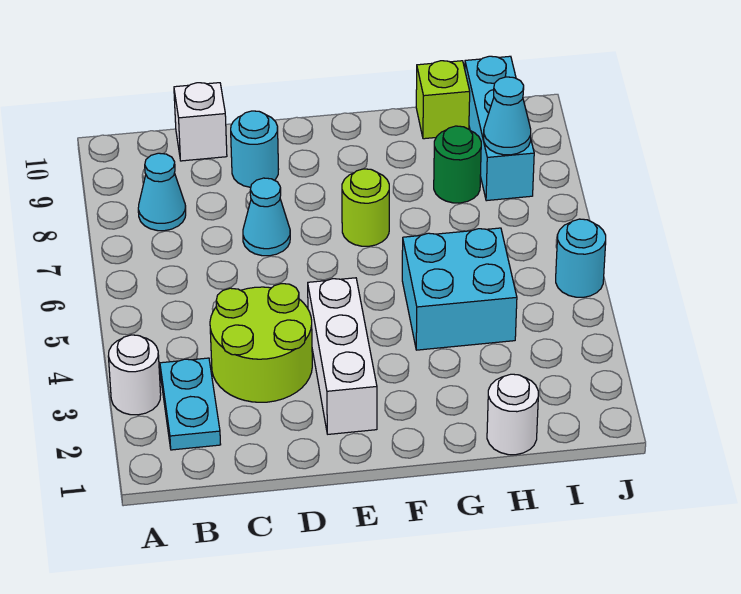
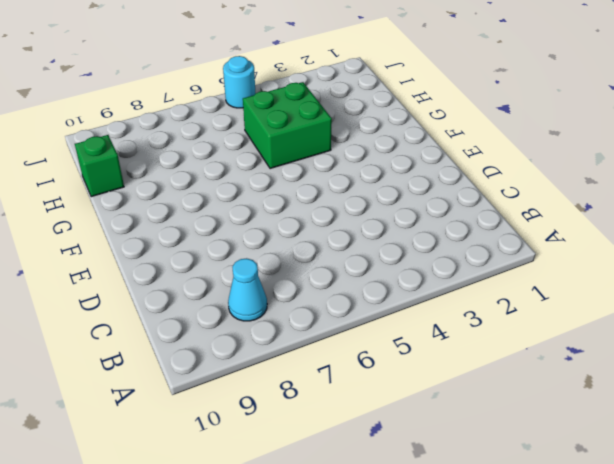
green 2x2 brick [243,82,332,169] -> cyan 2x2 brick [402,228,517,350]
green 1x1 brick [75,135,124,197] -> lime 1x1 brick [416,61,470,139]
none -> white 1x1 round brick [108,335,161,415]
none -> cyan 1x2 plate [160,358,221,450]
none -> lime 2x2 round brick [210,284,312,402]

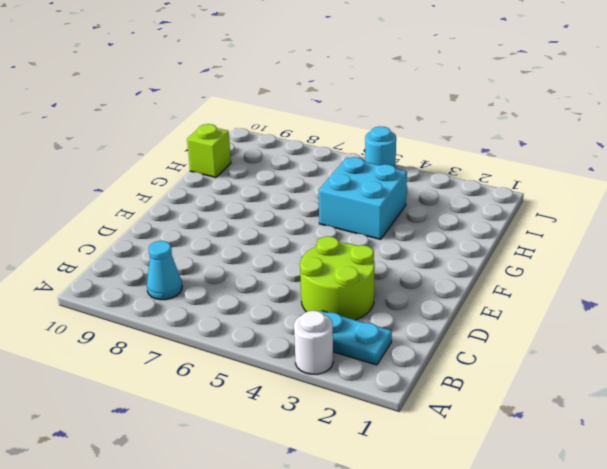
none -> white 1x1 brick [174,83,227,161]
none -> cyan 1x1 cone [243,178,290,256]
none -> cyan 1x1 round brick [231,111,279,187]

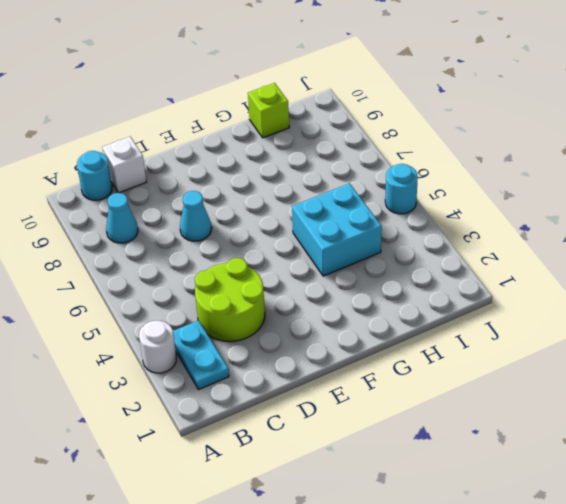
cyan 1x1 round brick [77,151,112,200] -> cyan 1x1 round brick moved to [231,111,279,187]
none -> white 1x3 brick [308,278,377,434]
none -> lime 1x1 round brick [342,169,389,246]
none -> white 1x1 round brick [487,374,538,455]

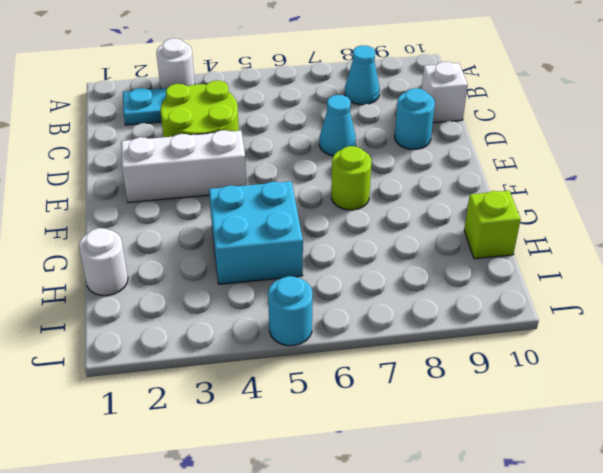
none -> green 1x1 round brick [434,126,481,203]
none -> cyan 1x3 brick [465,56,534,201]
none -> cyan 1x1 cone [484,77,531,155]

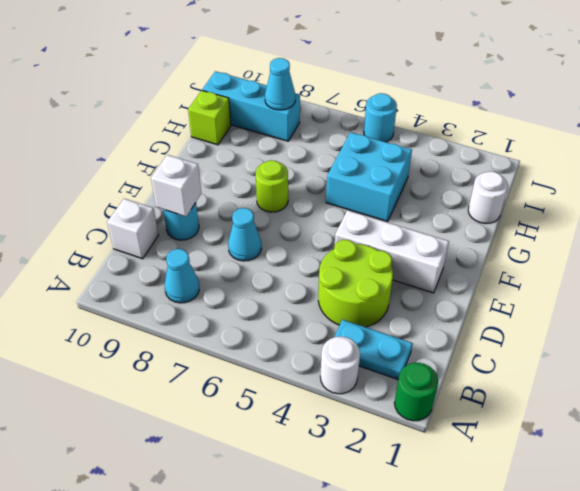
green 1x1 round brick [394,363,438,421] -> green 1x1 round brick moved to [434,126,481,203]
white 1x1 brick [151,155,201,216] -> none

